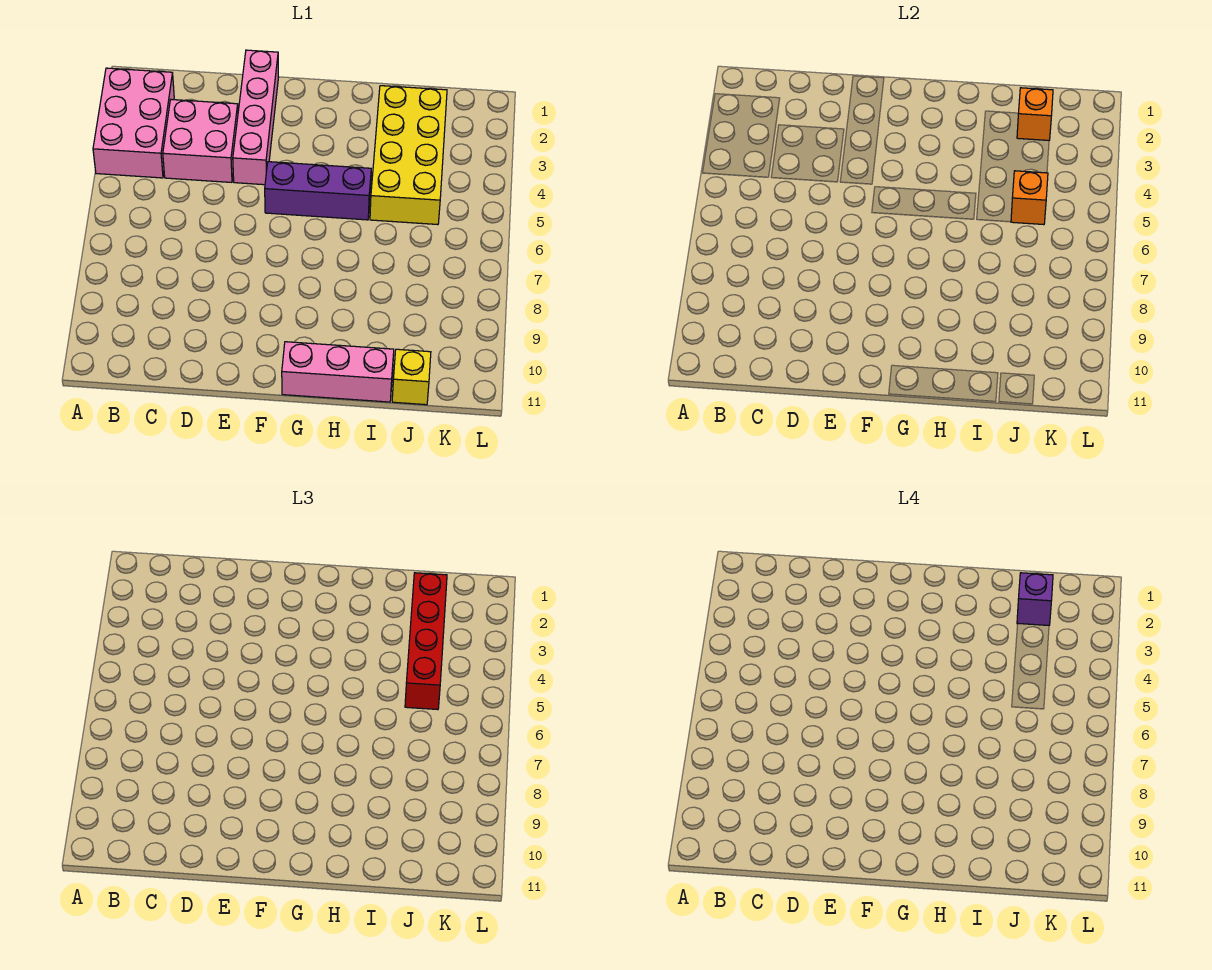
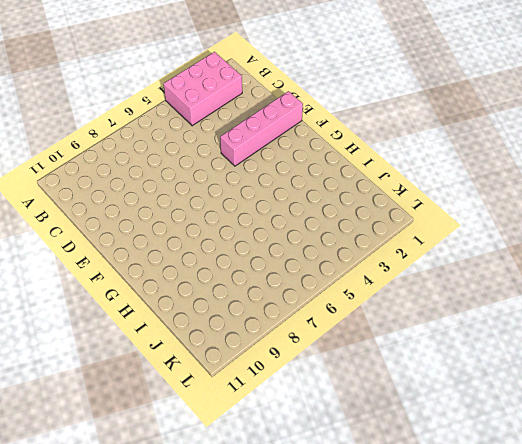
none -> pink 2x2 brick [163,100,238,182]
none -> purple 1x3 brick [265,162,371,220]

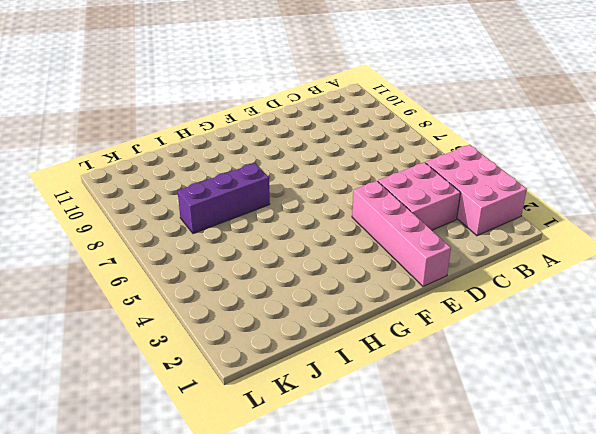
purple 1x3 brick [178,163,270,234] -> purple 1x3 brick moved to [265,162,371,220]
none -> pink 1x3 brick [282,342,394,402]
none -> yellow 2x4 brick [370,86,447,225]

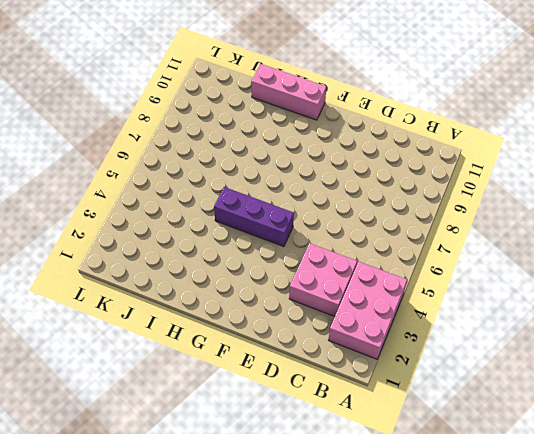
none -> pink 1x4 brick [233,50,279,185]
none -> yellow 2x4 brick [370,86,447,225]

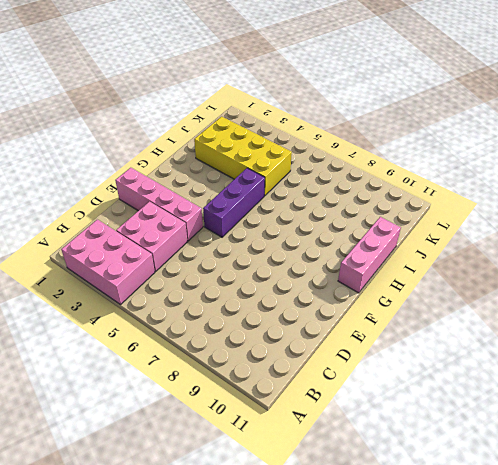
none -> yellow 1x1 brick [392,349,431,405]
none -> orange 1x1 brick [1017,88,1053,140]

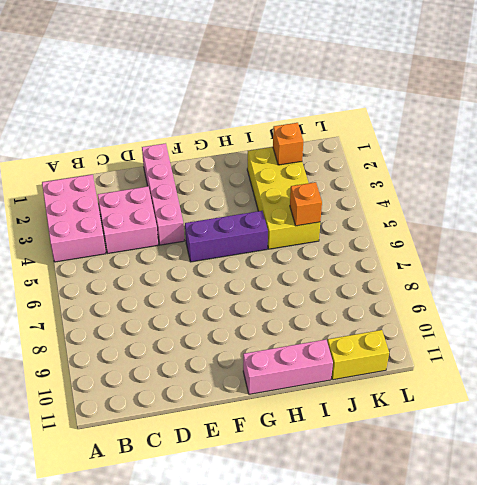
yellow 1x2 brick [327,330,389,380] -> yellow 1x1 brick [392,349,431,405]
none -> red 1x4 brick [405,573,447,710]
none -> purple 1x1 brick [1017,573,1053,625]

